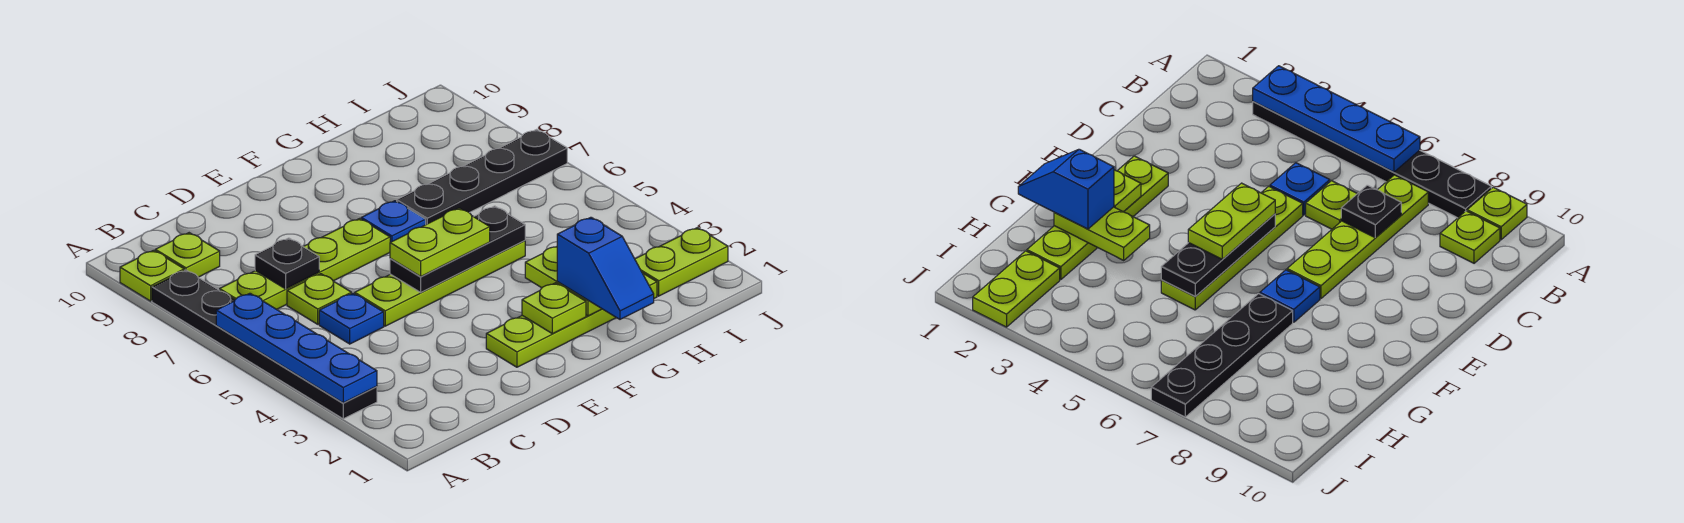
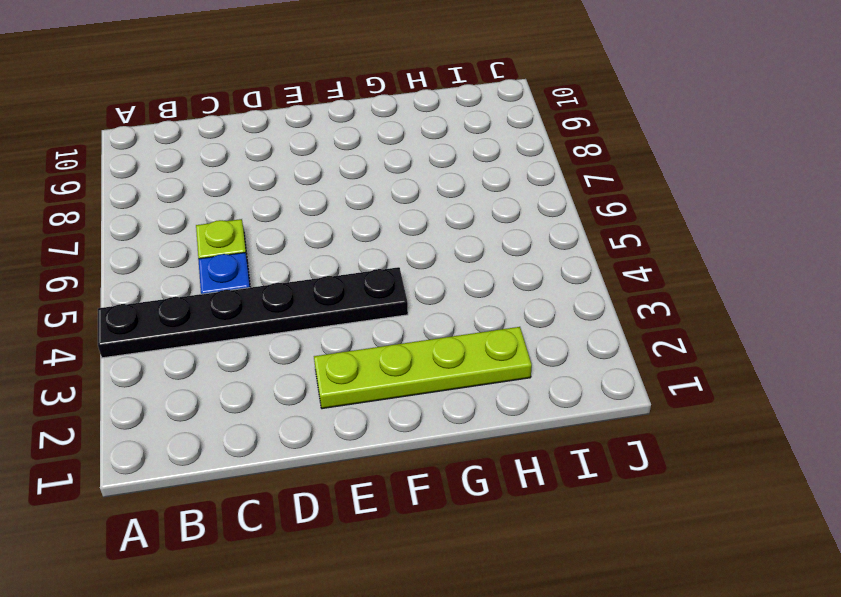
black 1x6 plate [98,267,408,358] -> black 1x6 plate turned to [152,270,377,419]
none -> lime 1x1 plate [120,250,184,301]
none -> lime 1x4 plate [220,218,390,309]
none -> lime 1x1 plate [155,233,220,277]

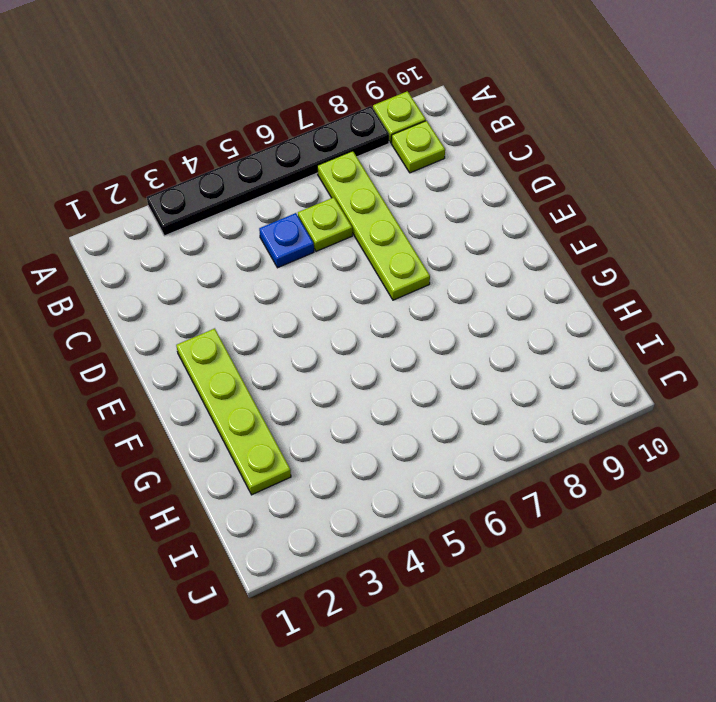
none -> lime 1x4 plate [355,241,525,326]
none -> blue 1x1 plate [361,201,426,242]
none -> black 1x4 plate [397,129,567,224]

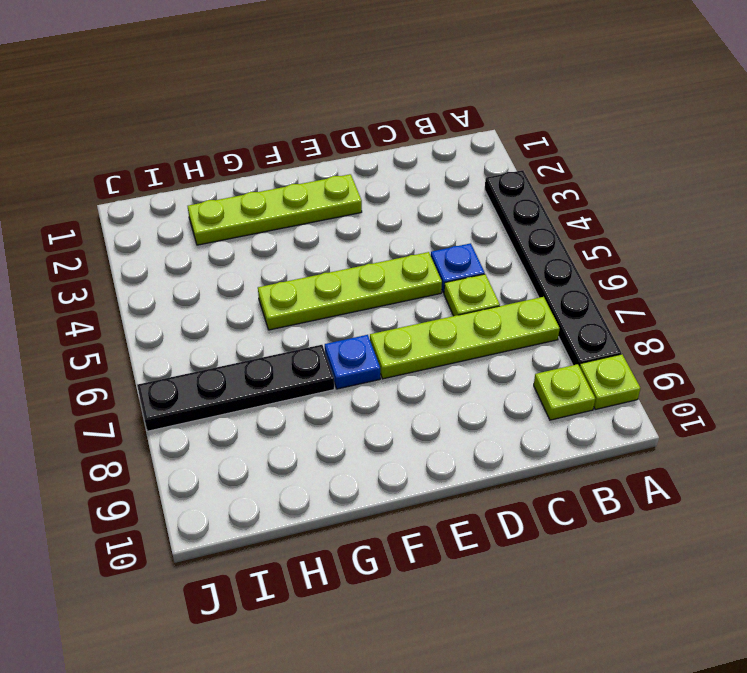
none -> lime 1x2 plate [635,228,728,296]
none -> blue 1x4 plate [216,293,377,403]
none -> black 1x1 plate [255,238,319,289]

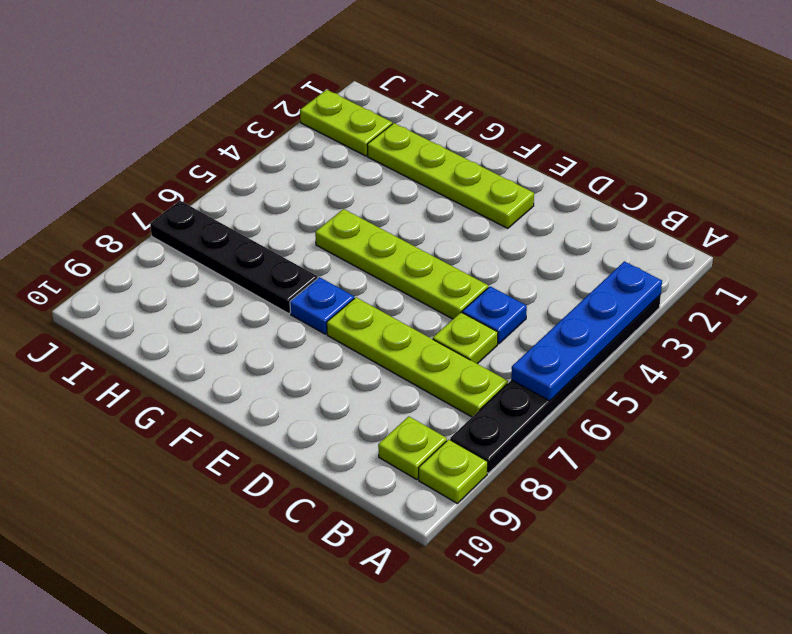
none -> black 1x1 plate [255,238,319,289]
none -> black 1x3 plate [390,206,525,292]
none -> lime 1x1 plate [522,283,586,334]

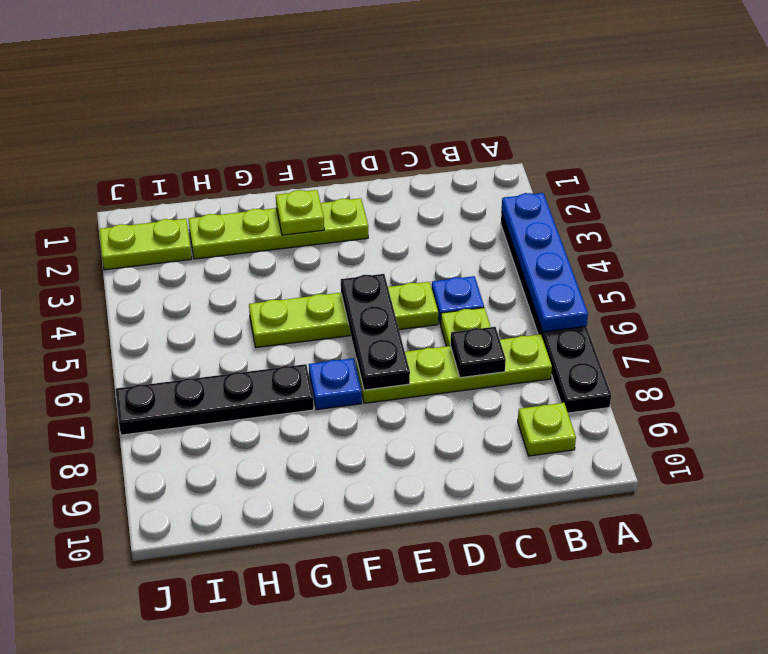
black 1x3 plate [341,274,410,390] -> black 1x3 plate turned to [390,206,525,292]
none -> lime 1x1 plate [120,250,184,301]
none -> lime 1x2 plate [525,247,602,316]
none -> lime 1x2 plate [390,208,490,276]

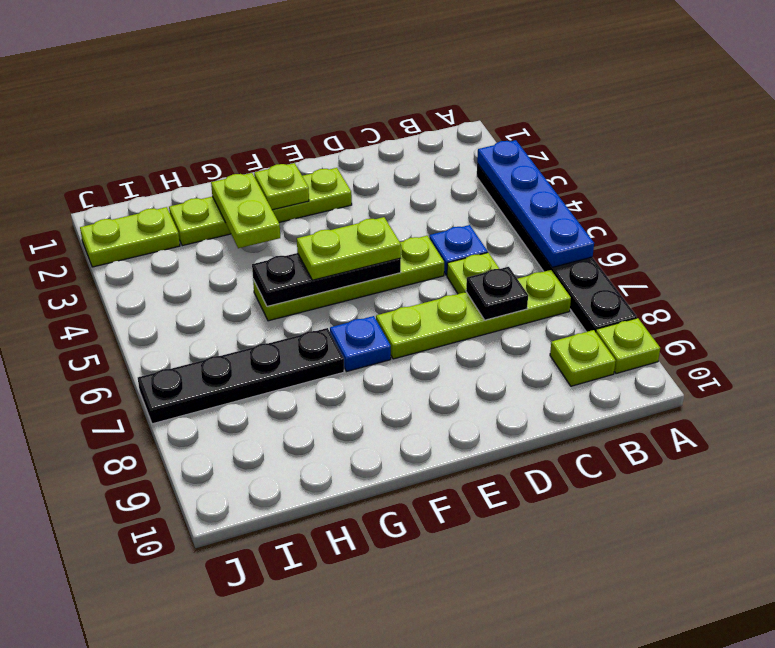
none -> blue 1x2 slope [557,217,654,319]

